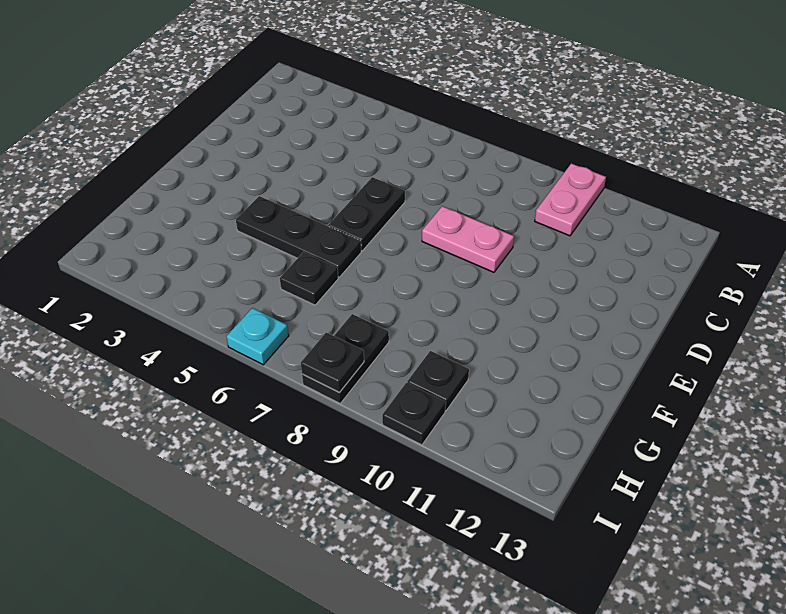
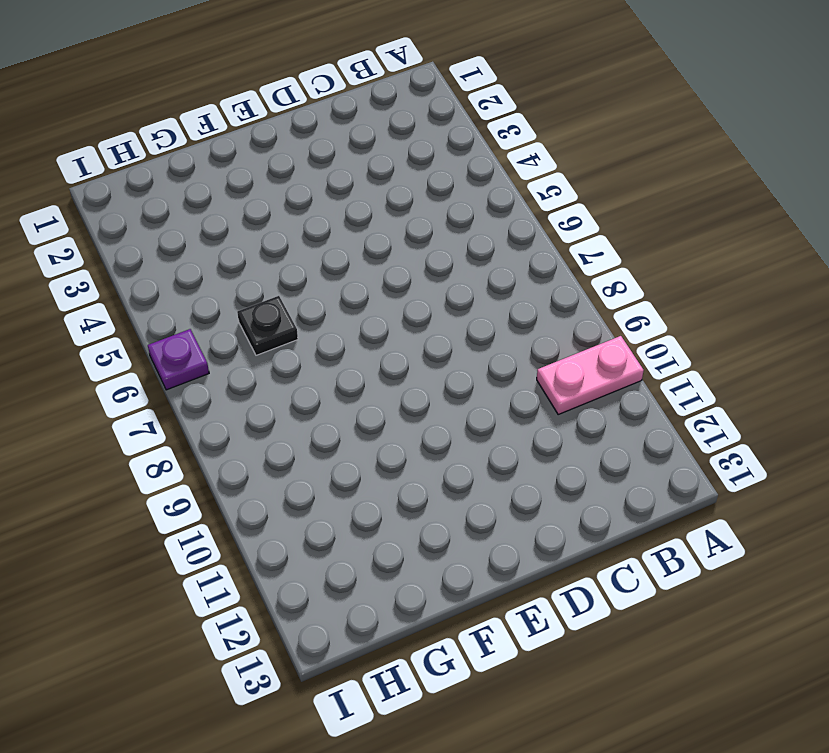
purple 1x1 plate [148,329,209,390] -> cyan 1x1 plate [226,308,289,365]
none -> black 1x2 plate [328,177,405,251]
none -> pink 1x2 plate [422,206,514,272]

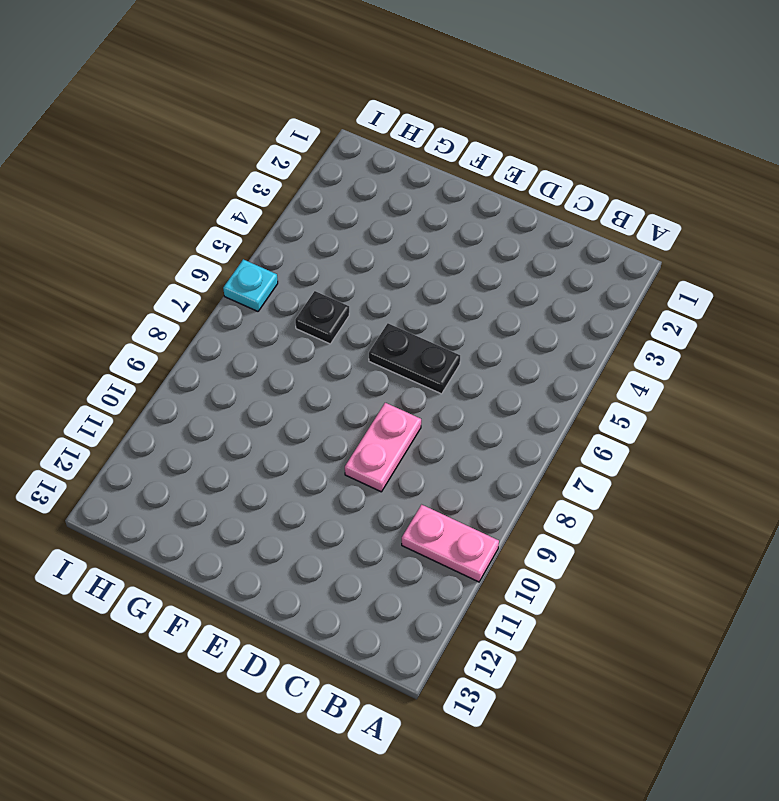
none -> black 1x3 plate [236,196,361,277]
none -> black 1x2 plate [302,314,389,403]

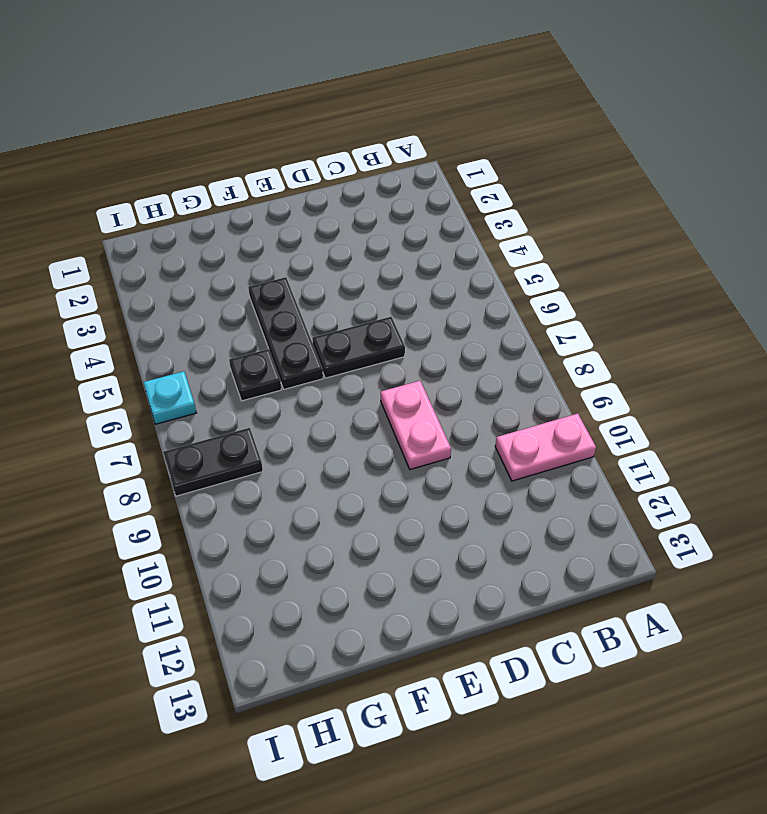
none -> black 1x1 plate [407,351,469,411]
none -> black 1x1 plate [382,383,446,445]

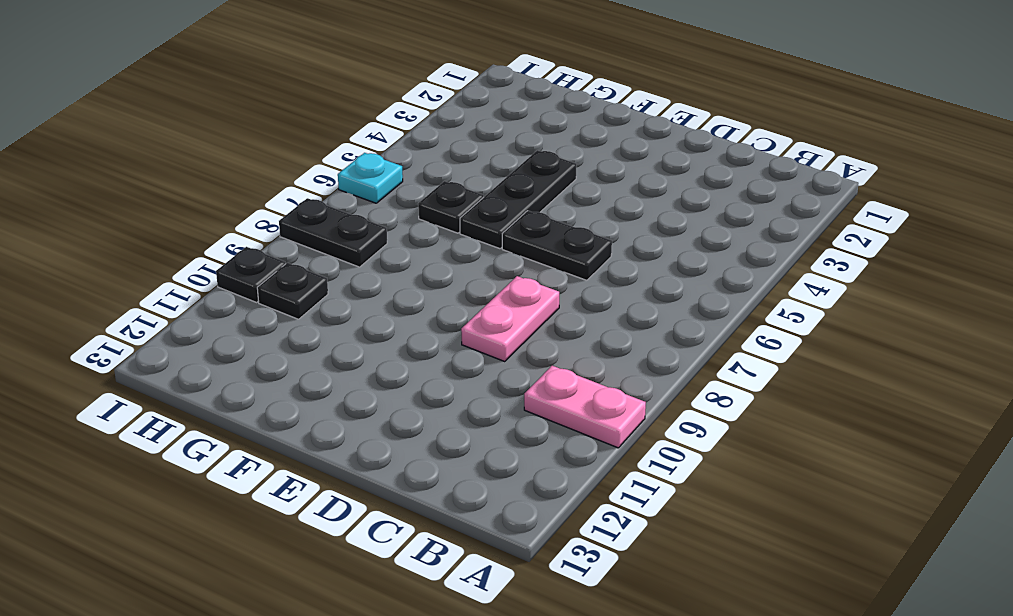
none -> black 1x1 plate [301,333,364,392]

